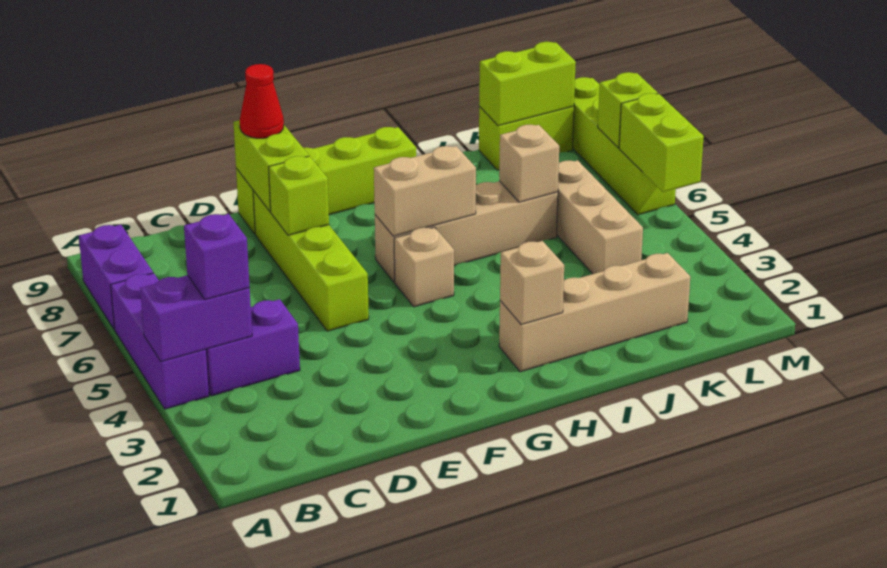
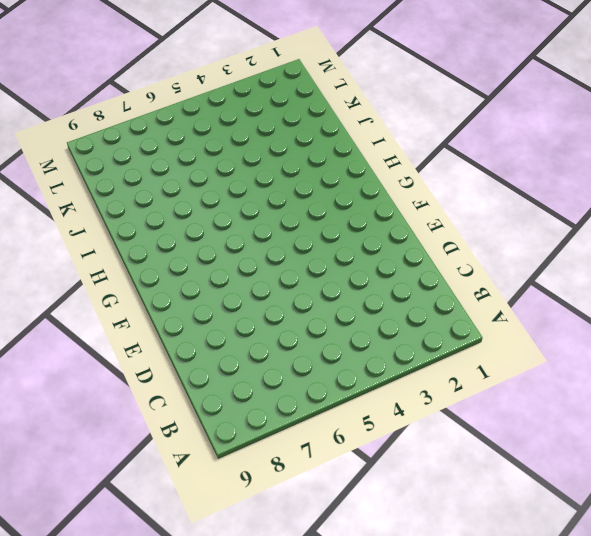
none -> purple 1x3 brick [111,273,209,409]
none -> purple 1x2 brick [79,225,153,329]
none -> purple 1x2 brick [206,299,300,396]

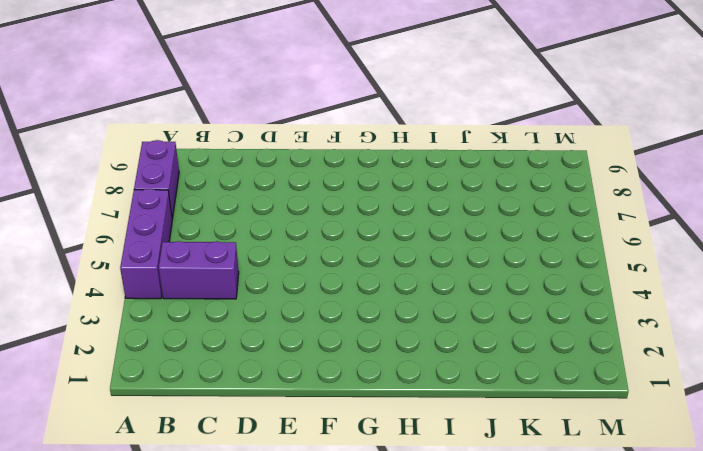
none -> lime 1x4 brick [253,191,369,331]
none -> lime 1x4 brick [236,127,416,234]
none -> tan 1x1 brick [394,227,454,307]

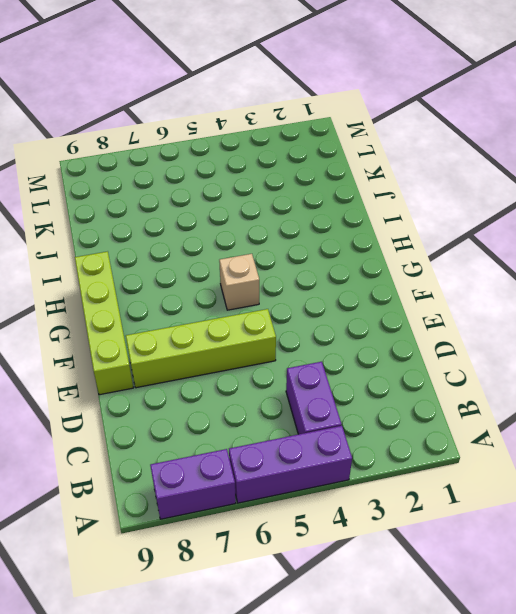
none -> tan 1x4 brick [375,181,558,282]
none -> tan 1x4 brick [499,253,690,372]
none -> tan 1x3 brick [557,160,643,274]

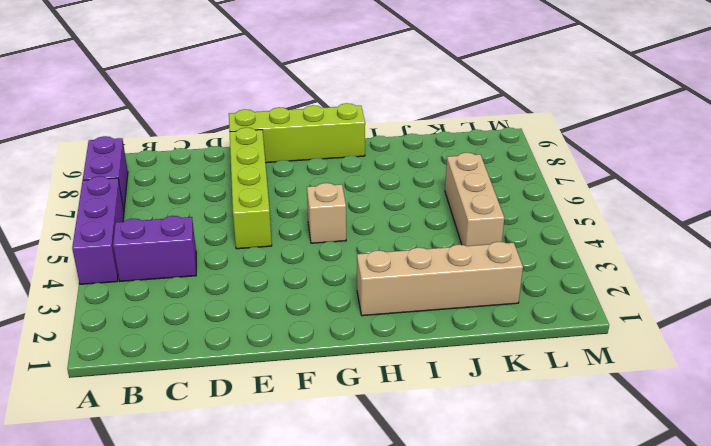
none -> tan 1x4 brick [375,181,558,282]
none -> lime 1x2 brick [479,106,574,170]
none -> lime 1x4 brick [573,77,676,215]

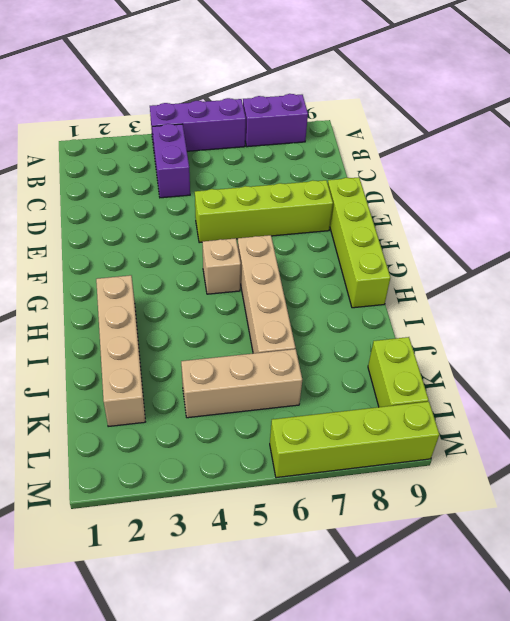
none -> purple 1x2 brick [140,275,252,362]
none -> lime 1x1 brick [269,156,329,235]
none -> lime 1x2 brick [233,120,309,212]

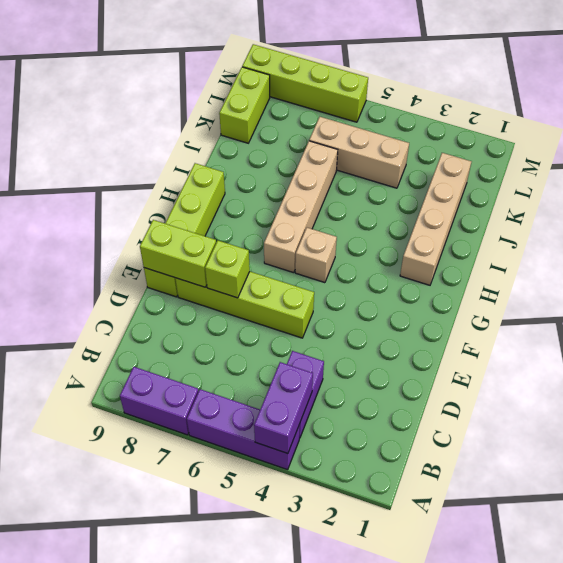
none -> tan 1x2 brick [374,146,476,236]
none -> tan 1x1 brick [500,241,564,325]
none -> tan 1x1 brick [499,125,559,202]

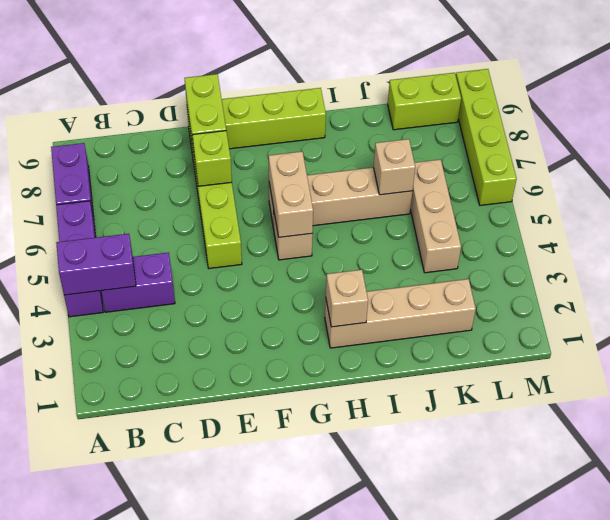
tan 1x2 brick [269,152,313,237] -> tan 1x2 brick turned to [374,146,476,236]
none -> lime 1x2 brick [479,42,576,126]
none -> lime 1x2 brick [619,93,704,192]
none -> lime 1x1 brick [598,72,658,148]

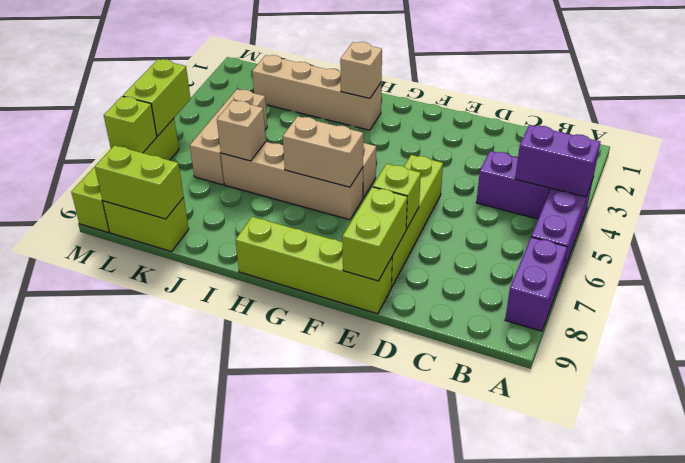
none -> purple 1x1 brick [184,214,250,300]
none -> red 1x1 cone [240,64,284,138]

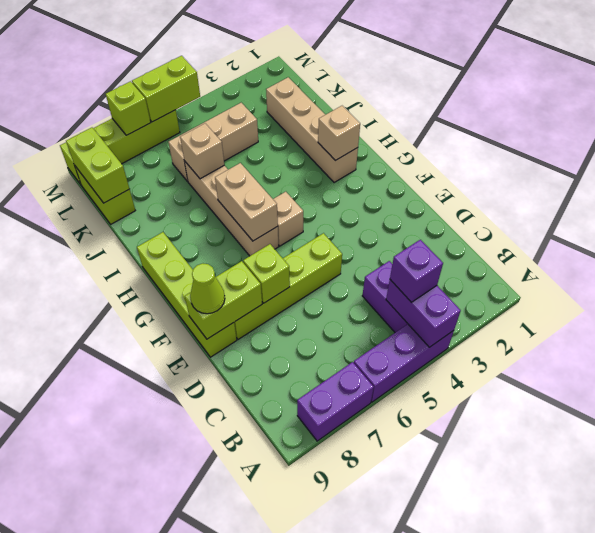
lime 1x1 cone [190,263,225,314] -> red 1x1 cone [240,64,284,138]

